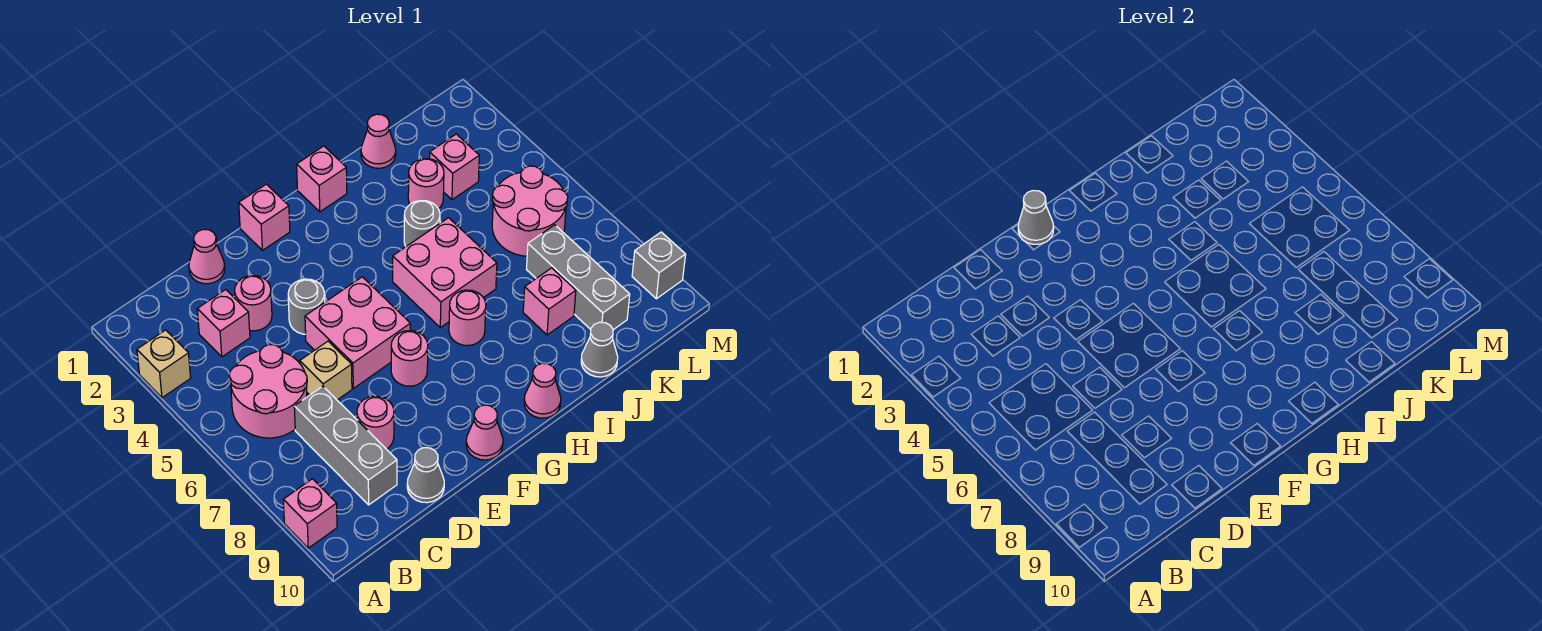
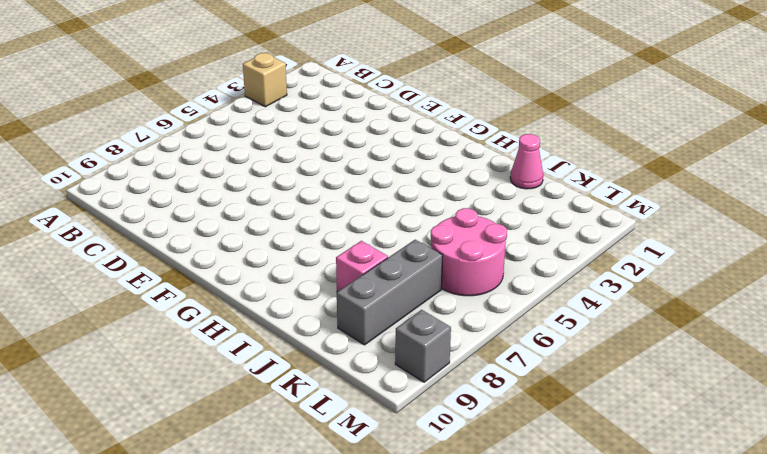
none -> pink 1x1 brick [283,479,337,548]
none -> pink 2x2 round brick [229,345,307,438]
none -> pink 1x1 brick [197,290,250,357]

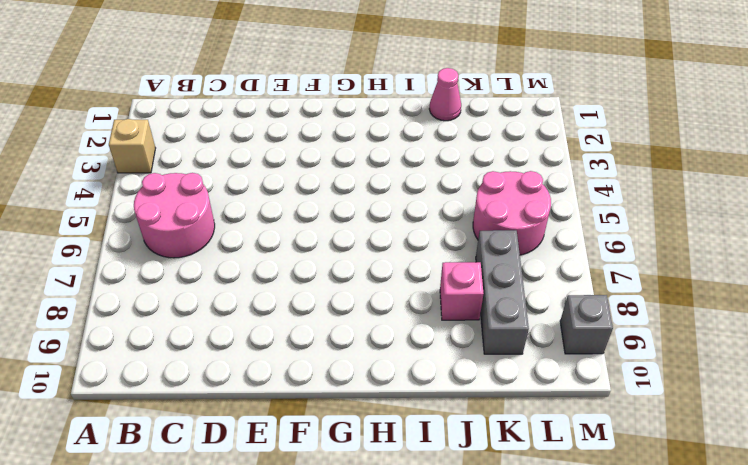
none -> pink 1x1 brick [283,479,337,548]
none -> pink 1x1 brick [197,290,250,357]
none -> grey 1x3 brick [294,386,397,505]

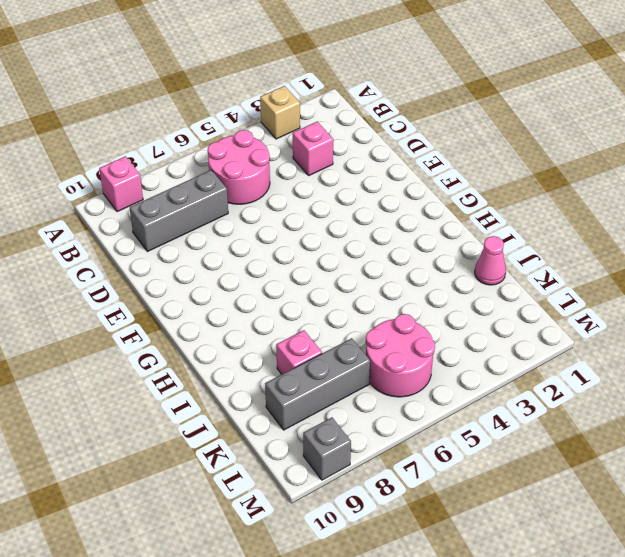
none -> pink 1x1 cone [189,229,225,284]
none -> pink 1x1 round brick [235,276,272,331]
none -> tan 1x1 brick [300,341,352,400]

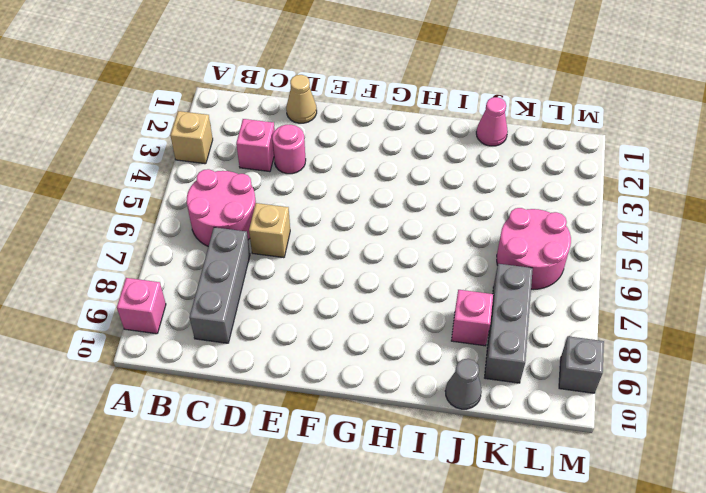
tan 1x1 cone [286,75,317,123] -> pink 1x1 cone [189,229,225,284]
none -> pink 1x1 round brick [357,396,394,449]
none -> grey 1x1 cone [407,448,444,503]
none -> grey 1x1 round brick [288,279,325,334]

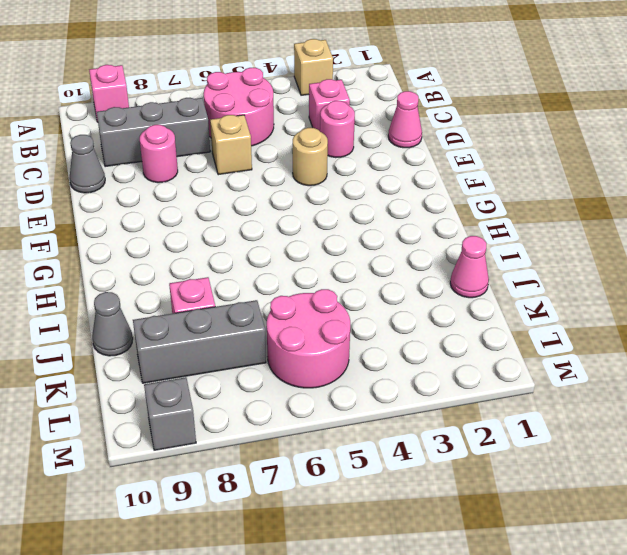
tan 1x1 round brick [293,128,328,186] -> grey 1x1 round brick [288,279,325,334]
none -> pink 2x2 brick [305,277,410,388]
none -> pink 1x1 brick [239,184,290,250]
none -> pink 1x1 round brick [391,331,428,386]

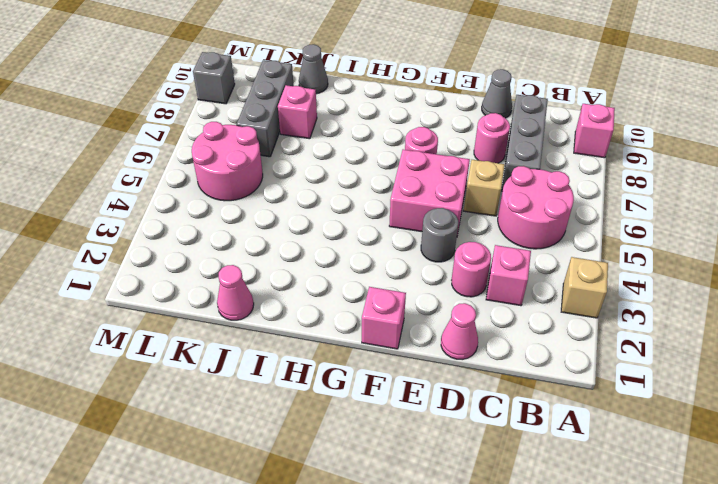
none -> pink 1x1 cone [466,405,503,460]
none -> pink 1x1 brick [297,146,347,212]
none -> pink 2x2 brick [393,218,497,328]

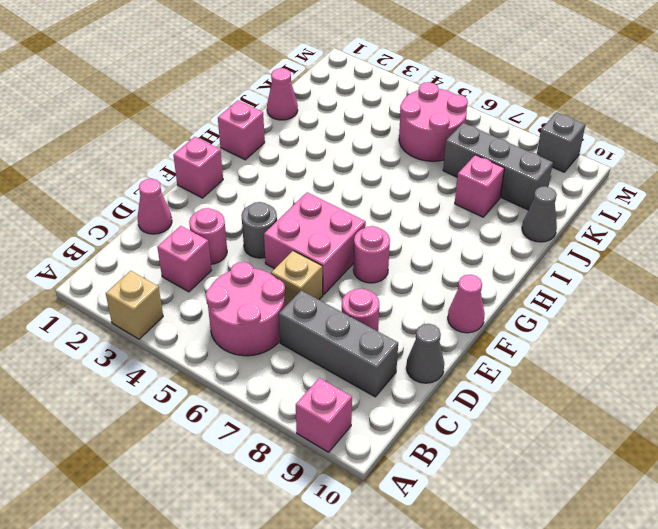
none -> pink 2x2 brick [393,218,497,328]
none -> pink 1x1 round brick [449,290,486,346]
none -> pink 1x1 cone [524,363,561,418]

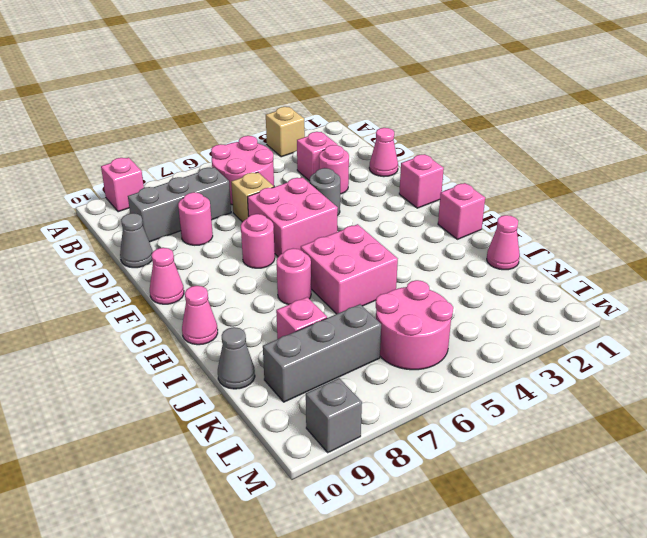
none -> grey 1x1 round brick [404,201,440,246]
none -> pink 1x1 round brick [408,159,444,209]
none -> pink 1x1 brick [429,134,479,200]

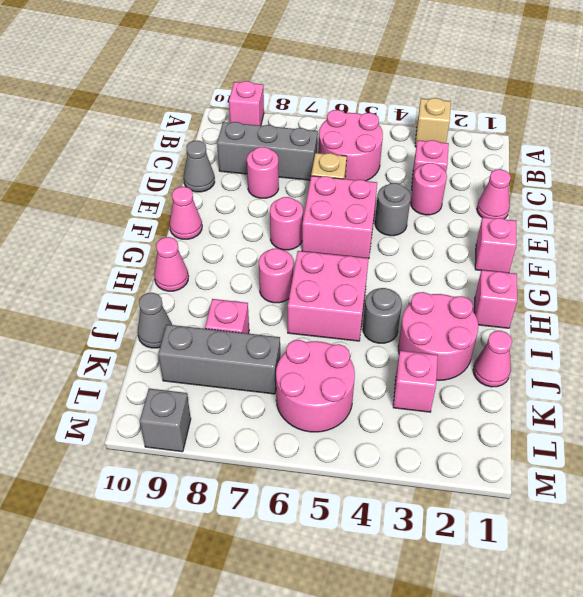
pink 2x2 round brick [398,292,478,380] -> pink 1x1 round brick [408,159,444,209]
none -> grey 1x1 cone [1018,191,1054,244]

